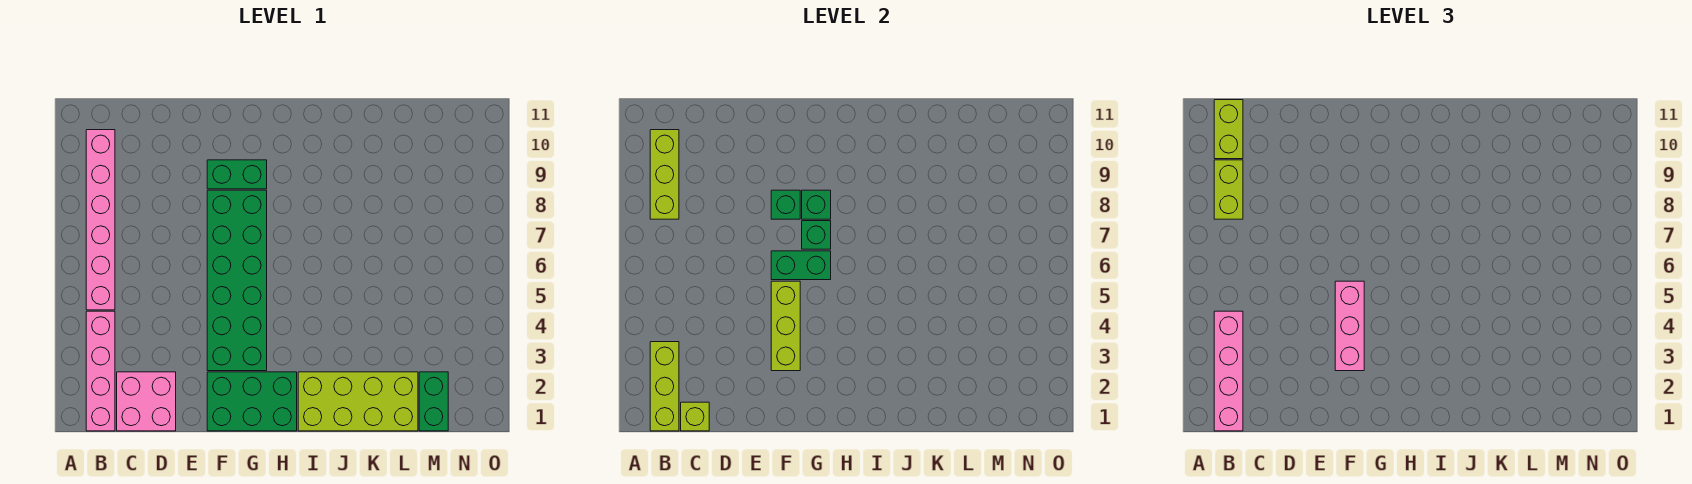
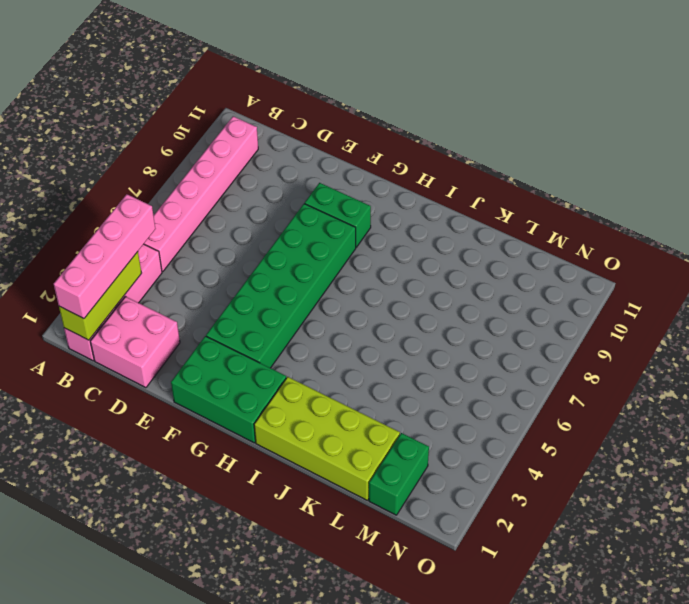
none -> lime 1x3 brick [650,130,679,219]
none -> lime 1x1 brick [681,402,709,431]
none -> lime 1x3 brick [771,281,800,371]

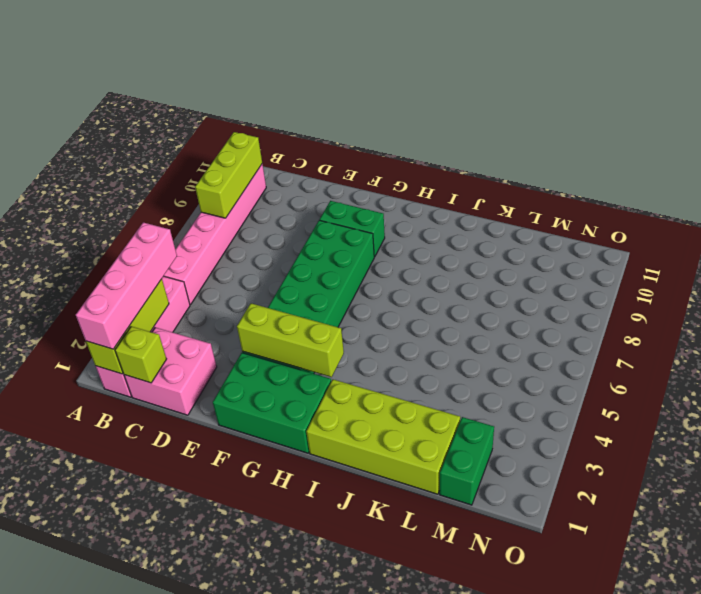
lime 1x3 brick [237,303,344,377] -> lime 1x3 brick turned to [771,281,800,371]
none -> green 1x2 brick [771,251,831,280]
none -> green 1x1 brick [771,190,800,219]
none -> green 1x1 brick [802,221,831,249]

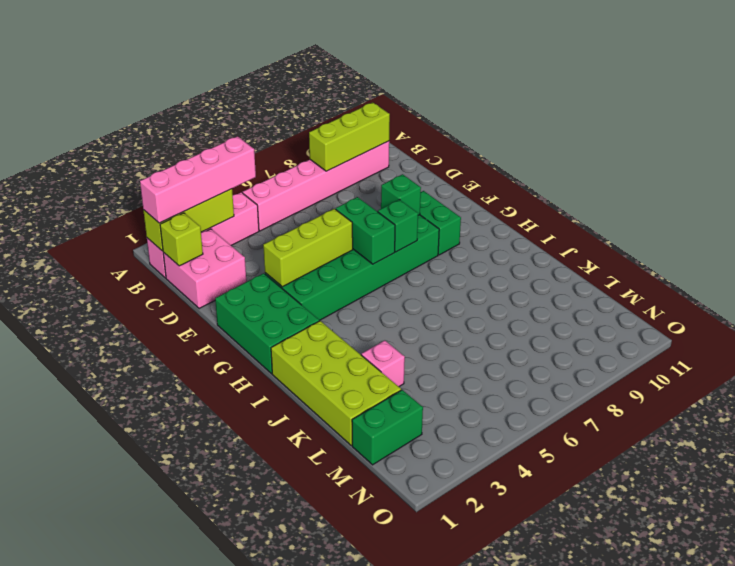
pink 1x1 brick [361,340,405,387] -> none
none -> green 1x1 brick [802,190,831,219]
none -> lime 1x2 brick [1214,160,1243,219]
none -> lime 1x2 brick [1214,100,1243,159]

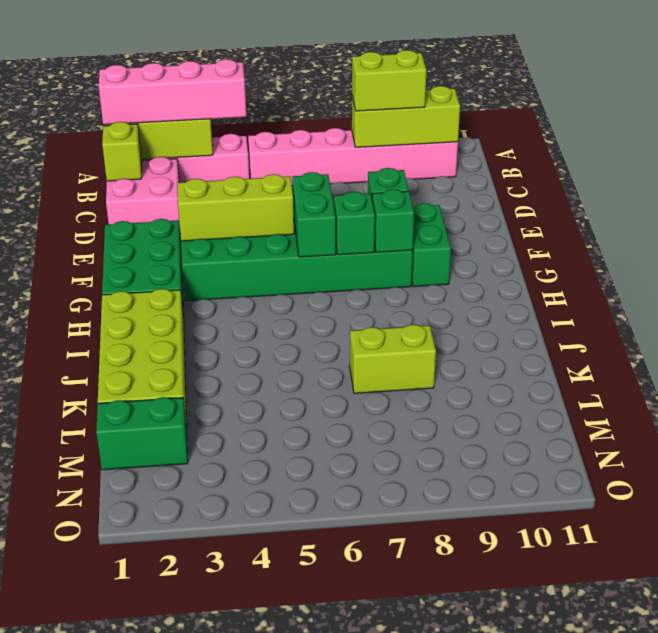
lime 1x2 brick [350,325,436,393] -> lime 1x2 brick moved to [1214,100,1243,159]
none -> pink 1x3 brick [1335,281,1364,371]

